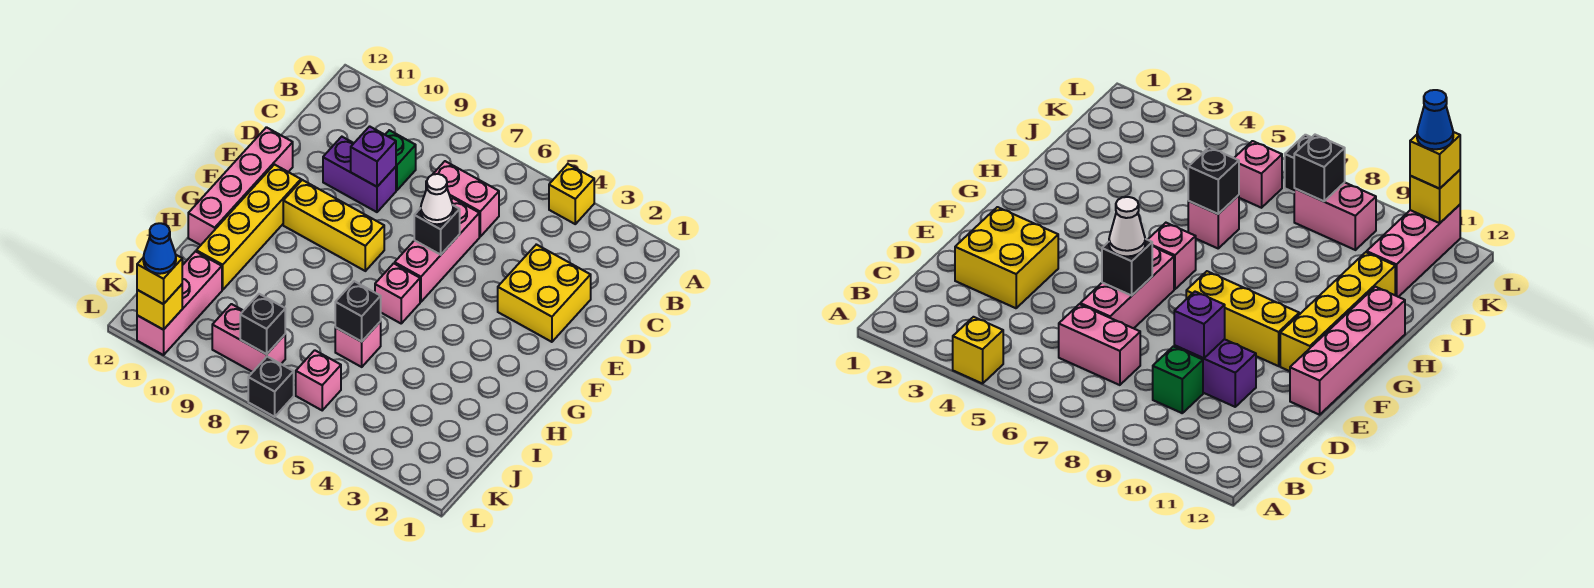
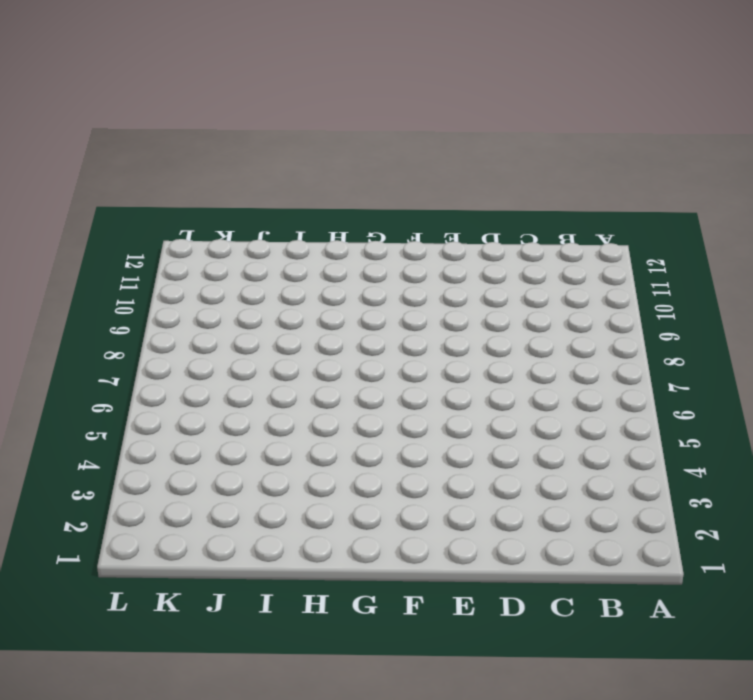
none -> yellow 1x1 brick [549,164,594,224]
none -> pink 1x2 brick [426,161,499,237]
none -> green 1x1 brick [385,130,416,191]

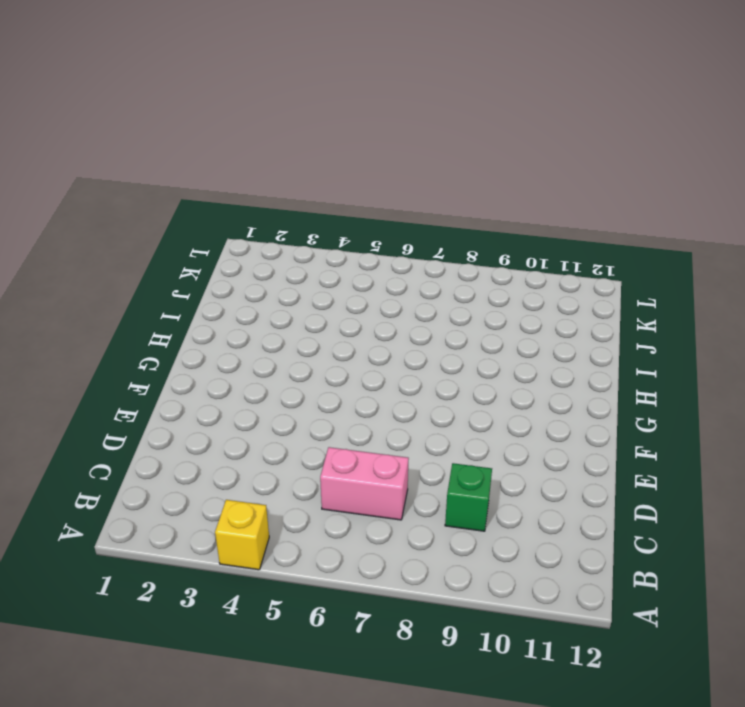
none -> yellow 2x2 brick [498,244,591,342]
none -> pink 1x3 brick [395,198,479,302]
none -> purple 1x2 brick [323,137,396,212]

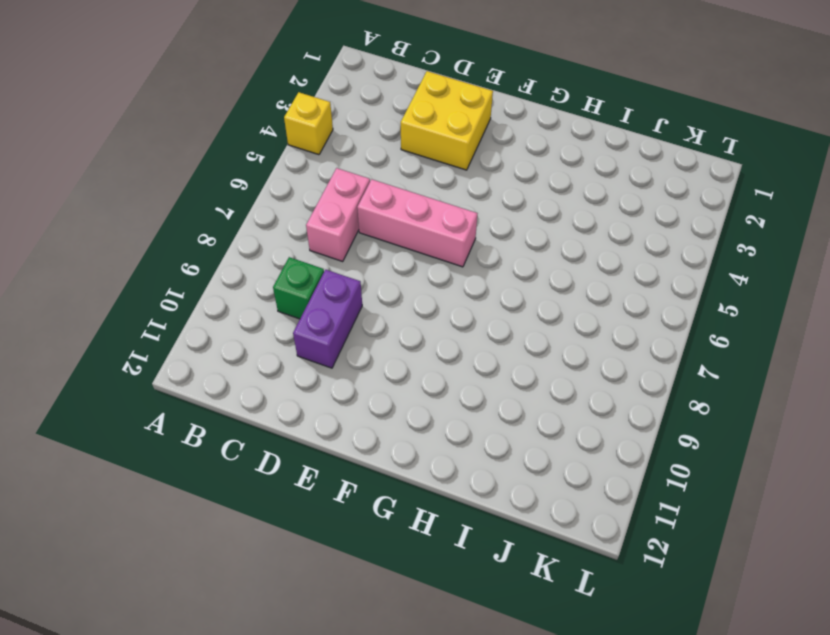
none -> pink 1x4 brick [188,127,293,245]
none -> yellow 1x3 brick [283,180,384,271]
none -> yellow 1x4 brick [196,165,301,290]

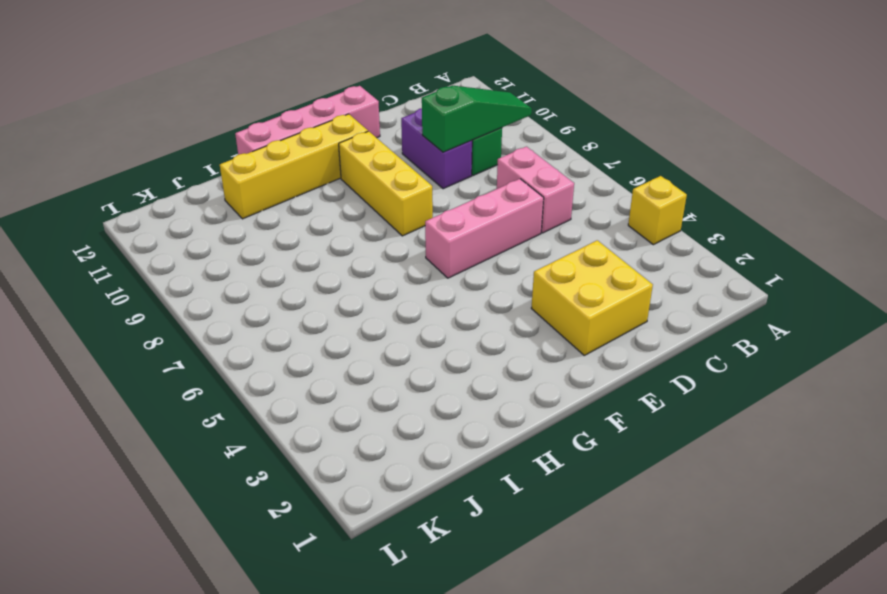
green 1x3 slope [422,86,532,152] -> purple 1x1 brick [351,126,396,187]
none -> pink 1x1 brick [375,263,420,323]
none -> pink 1x1 brick [335,321,381,367]
none -> pink 1x3 brick [137,251,222,355]

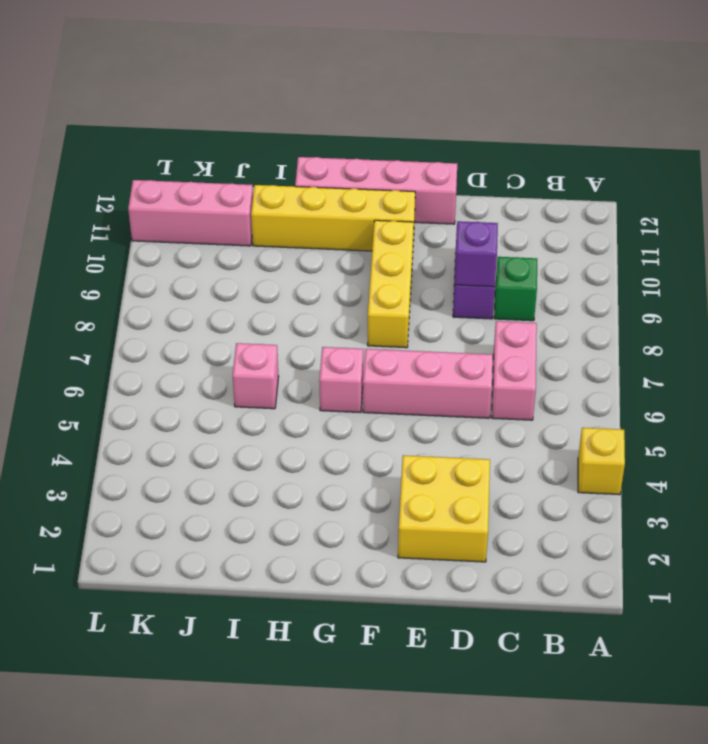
none -> pink 1x1 brick [296,350,341,410]
none -> pink 1x2 brick [212,304,285,372]
none -> black 1x1 brick [248,357,294,417]

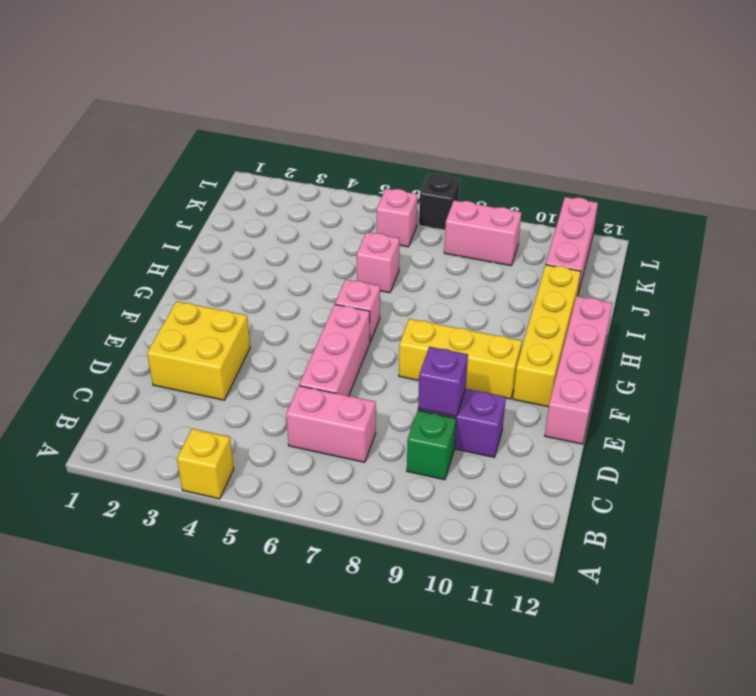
none -> black 1x1 brick [414,206,460,255]
none -> black 1x1 brick [335,281,381,342]
none -> black 1x1 brick [240,294,285,354]

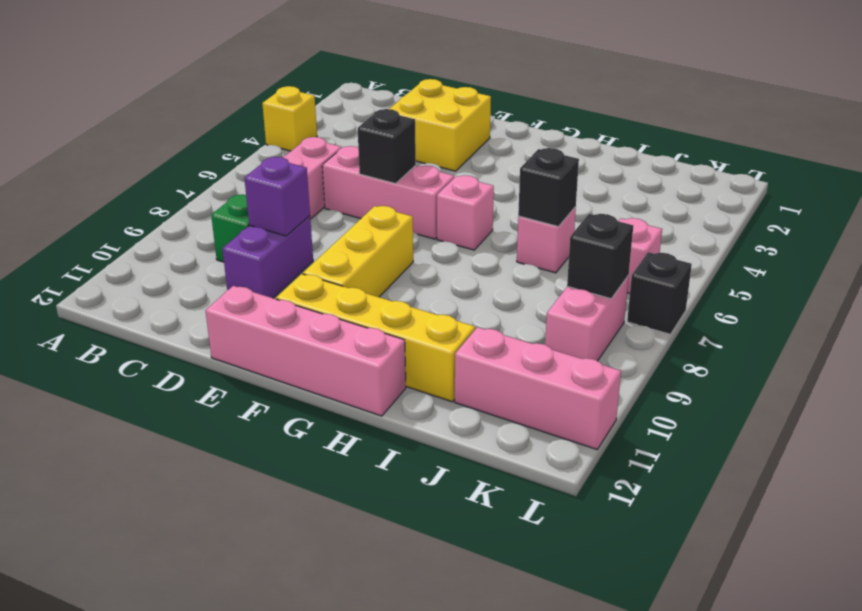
none -> yellow 1x1 brick [137,284,182,330]
none -> white 1x1 cone [421,174,453,224]
none -> yellow 1x1 brick [137,255,182,304]

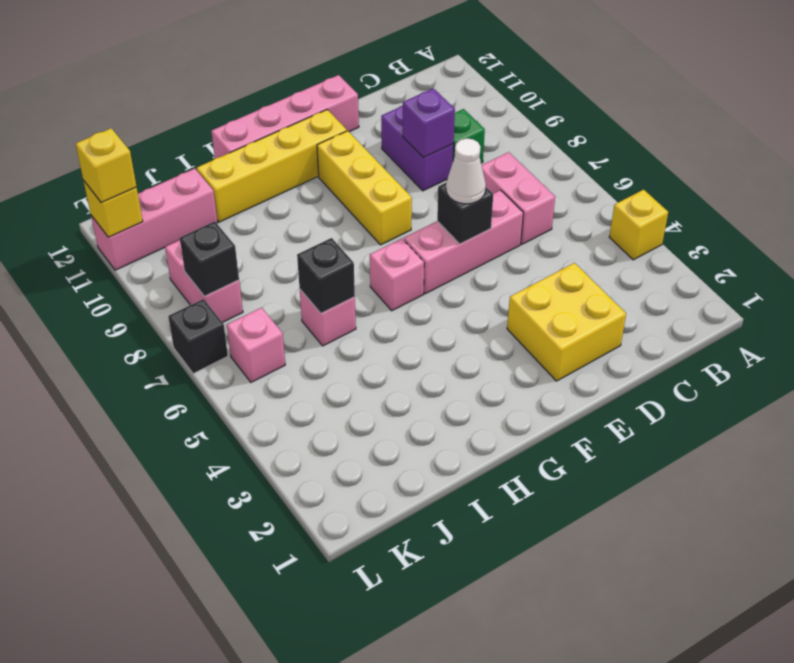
none -> blue 1x1 cone [143,223,176,274]

